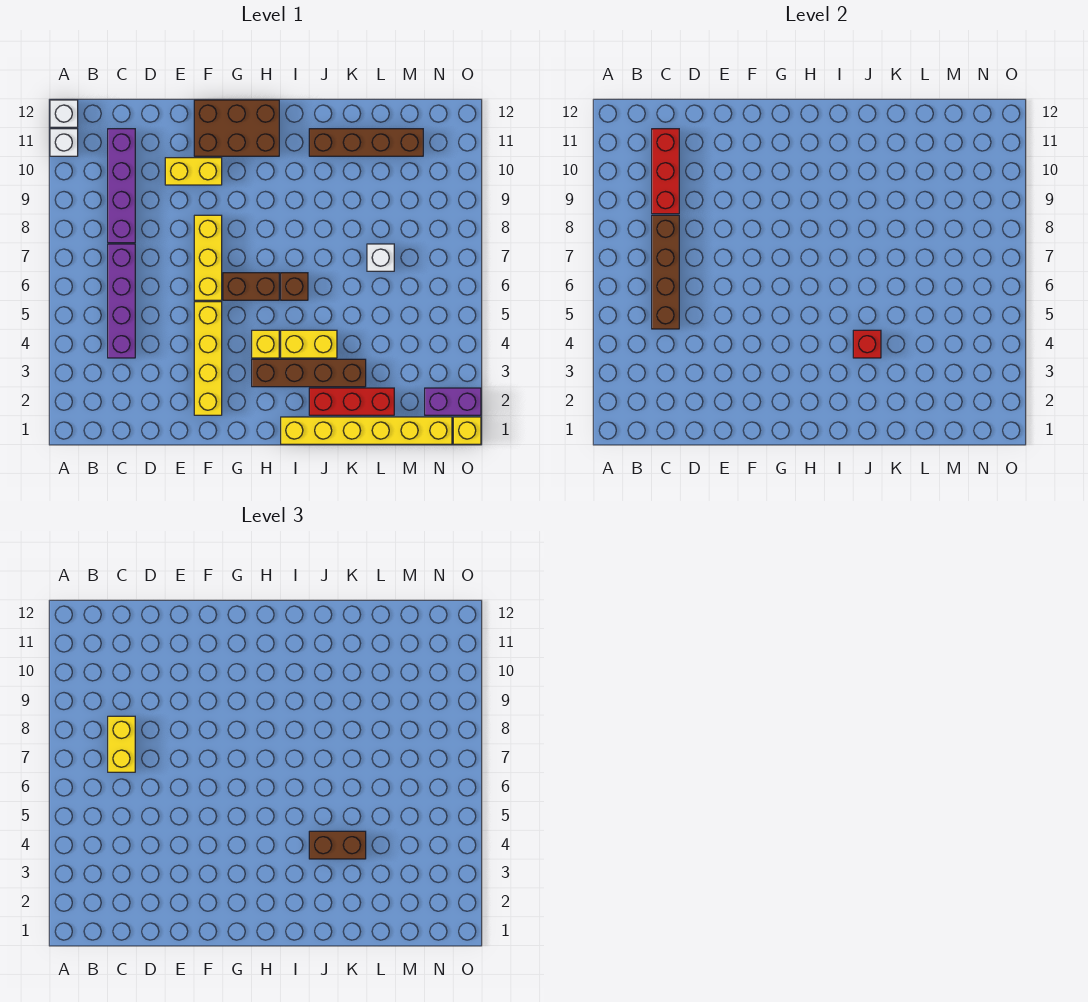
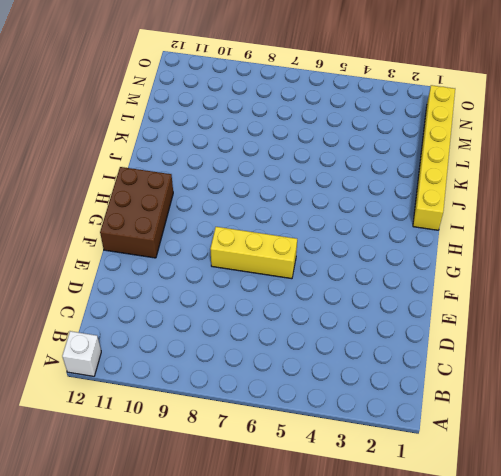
none -> white 1x1 brick [50,129,78,156]
none -> purple 1x4 brick [108,244,135,358]
none -> purple 1x4 brick [108,129,135,243]

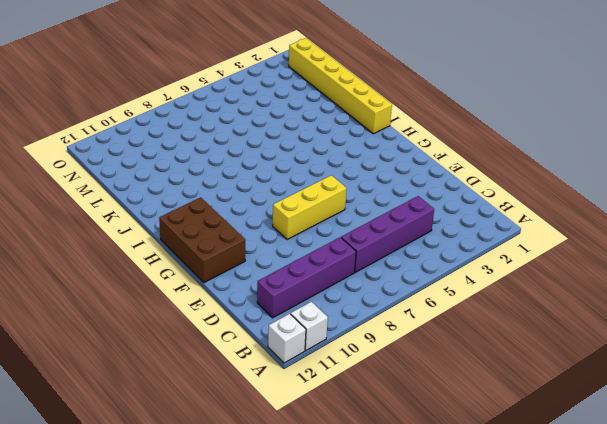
none -> yellow 1x2 brick [165,158,222,185]
none -> yellow 1x4 brick [194,302,222,415]
none -> brown 1x2 brick [223,273,279,300]

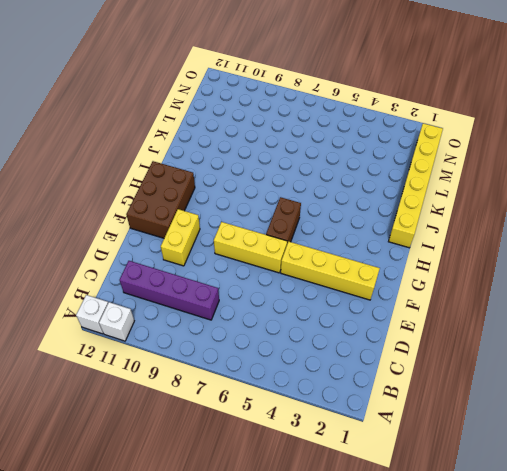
none -> purple 1x4 brick [108,244,135,358]
none -> brown 1x4 brick [252,359,366,387]
none -> yellow 1x1 brick [252,330,279,358]

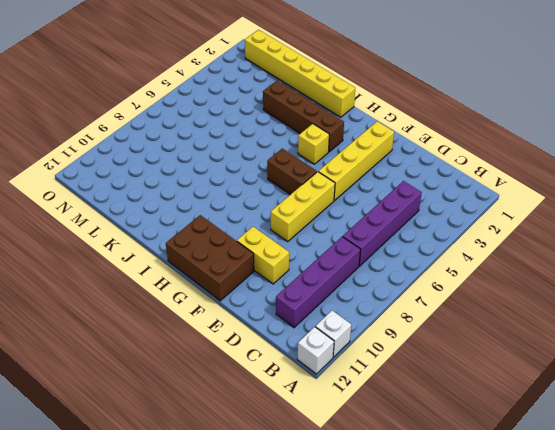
none -> yellow 1x2 brick [281,330,337,358]
none -> brown 1x1 brick [281,273,308,300]
none -> red 1x3 brick [309,388,394,415]

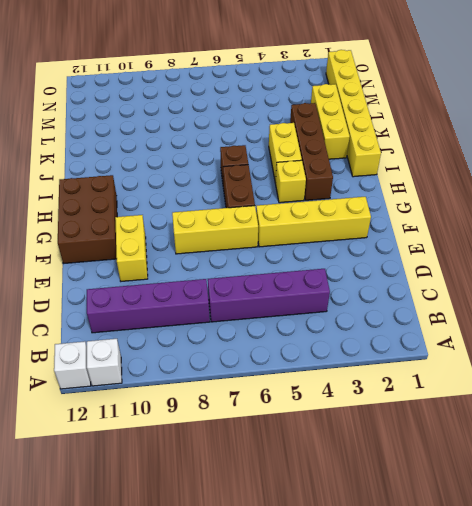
yellow 1x3 brick [311,84,350,159] -> red 1x3 brick [309,388,394,415]
none -> brown 1x4 brick [309,129,423,156]
none -> white 1x1 brick [367,244,394,271]
none -> purple 1x2 brick [425,388,481,415]

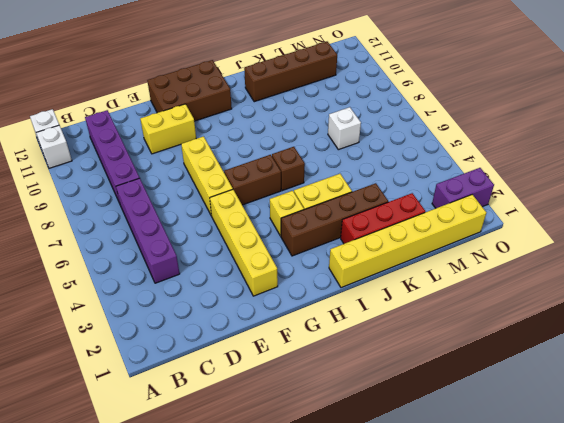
none -> yellow 1x1 brick [453,417,481,444]
none -> brown 1x4 brick [652,215,679,329]
none -> red 1x3 brick [652,129,679,214]

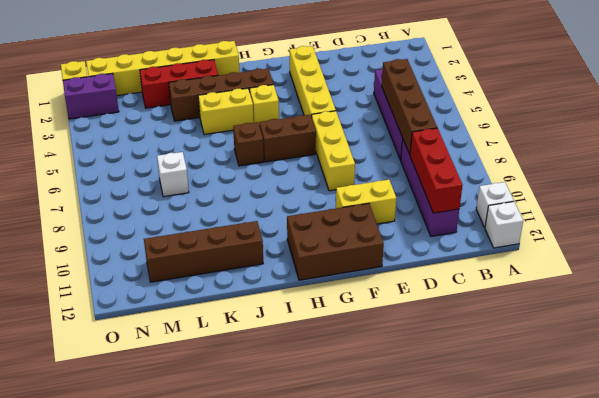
none -> red 1x1 brick [853,330,881,358]
none -> yellow 1x2 brick [108,716,135,772]
none -> brown 1x2 brick [309,831,366,859]

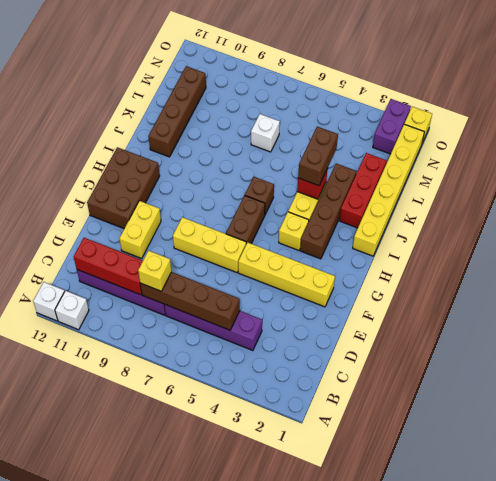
yellow 1x1 brick [138,251,171,291] -> yellow 1x2 brick [108,716,135,772]

